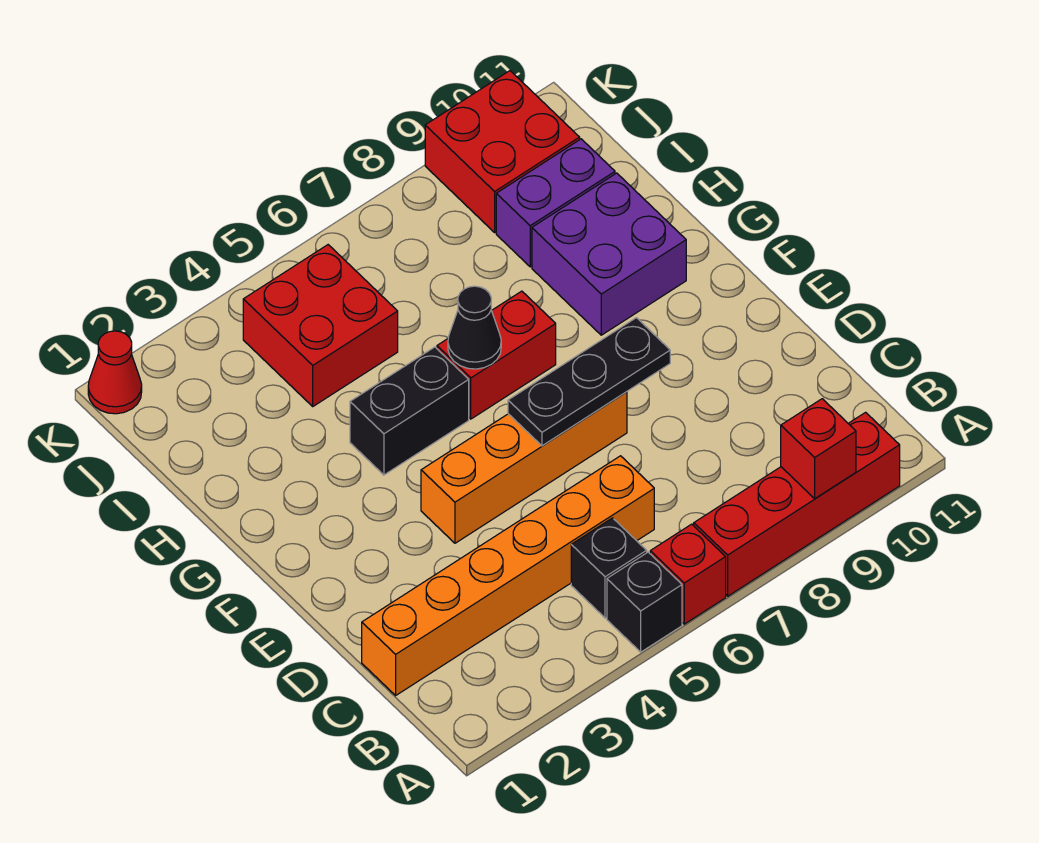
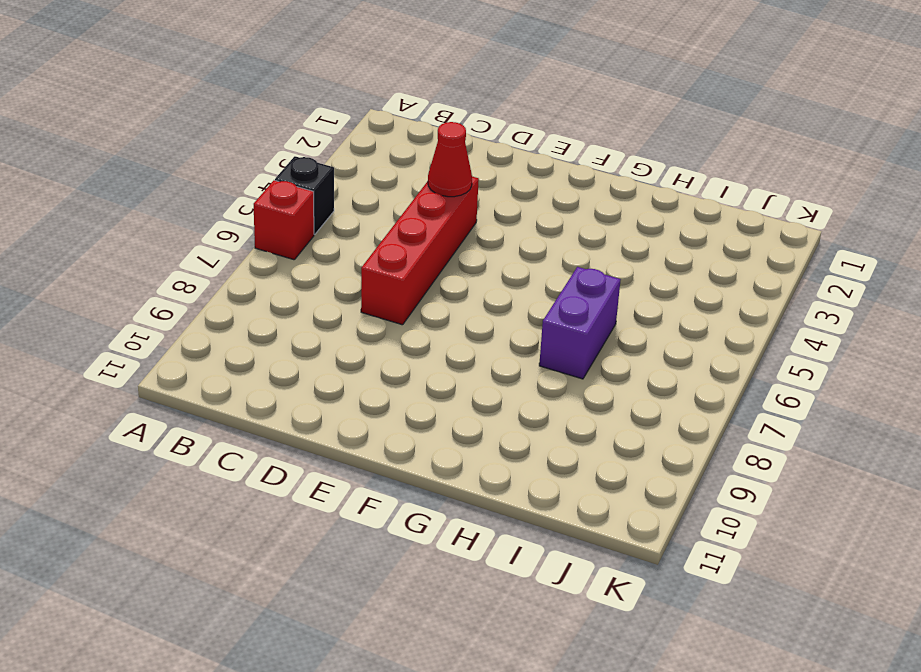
red 1x4 brick [361,177,479,325] -> red 1x4 brick moved to [694,412,900,596]
red 1x1 cone [428,122,472,197] -> red 1x1 cone moved to [88,331,142,414]
purple 1x2 brick [539,267,621,379] -> purple 1x2 brick moved to [496,139,615,267]
none -> black 1x1 brick [571,518,647,618]
none -> orange 1x6 brick [362,456,654,695]
none -> orange 1x4 brick [421,392,627,543]

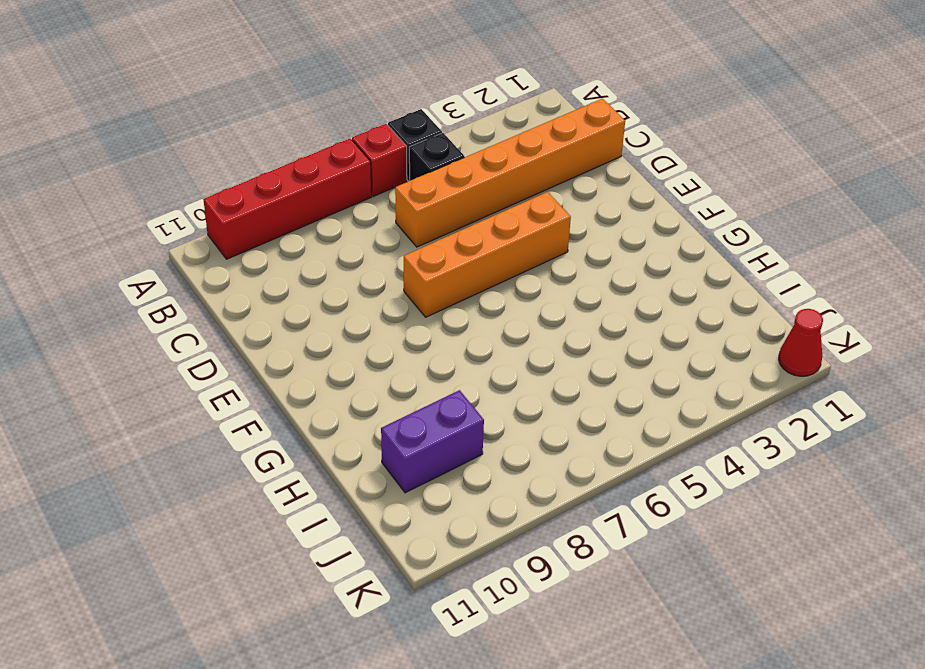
none -> black 1x2 brick [350,347,469,475]
none -> red 1x2 brick [437,291,556,419]
none -> purple 2x2 brick [532,173,686,335]

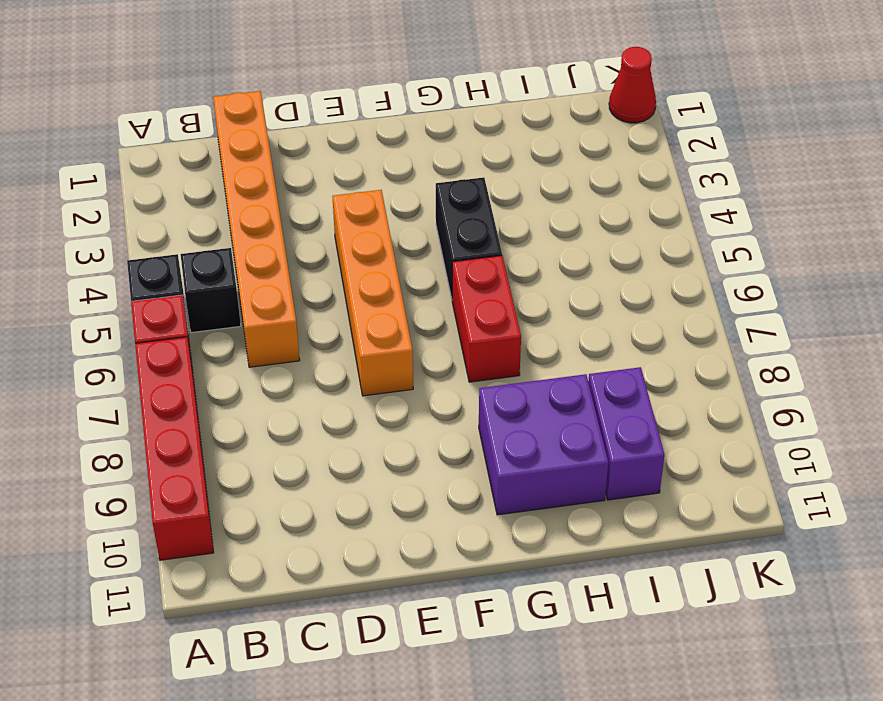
none -> red 2x2 brick [243,245,398,406]
none -> red 2x2 brick [425,71,580,232]
none -> red 1x1 brick [781,399,856,498]

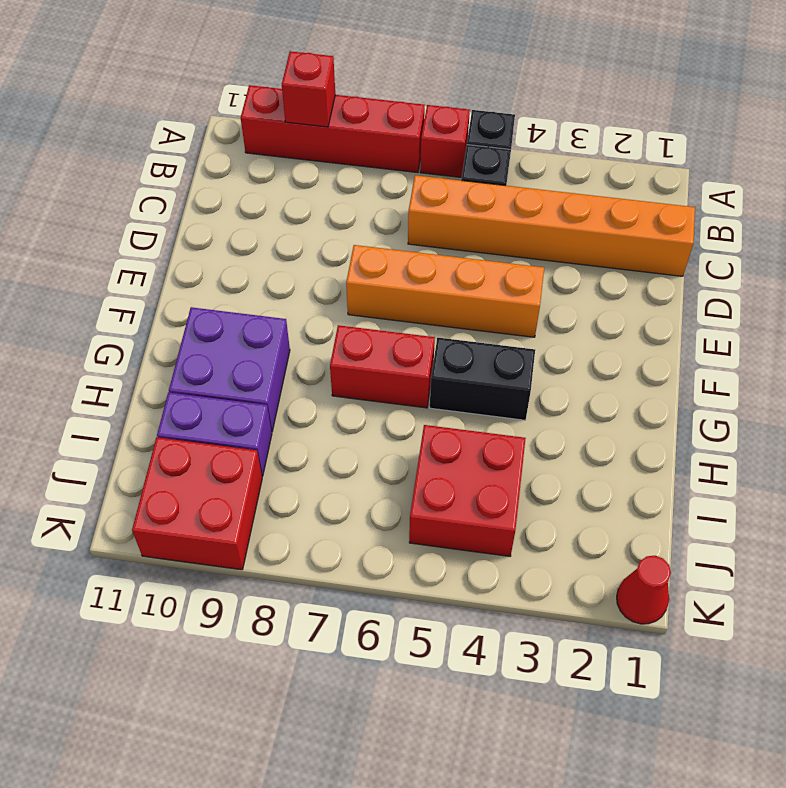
none -> black 1x3 plate [508,318,670,446]
none -> black 1x1 cone [448,286,501,369]

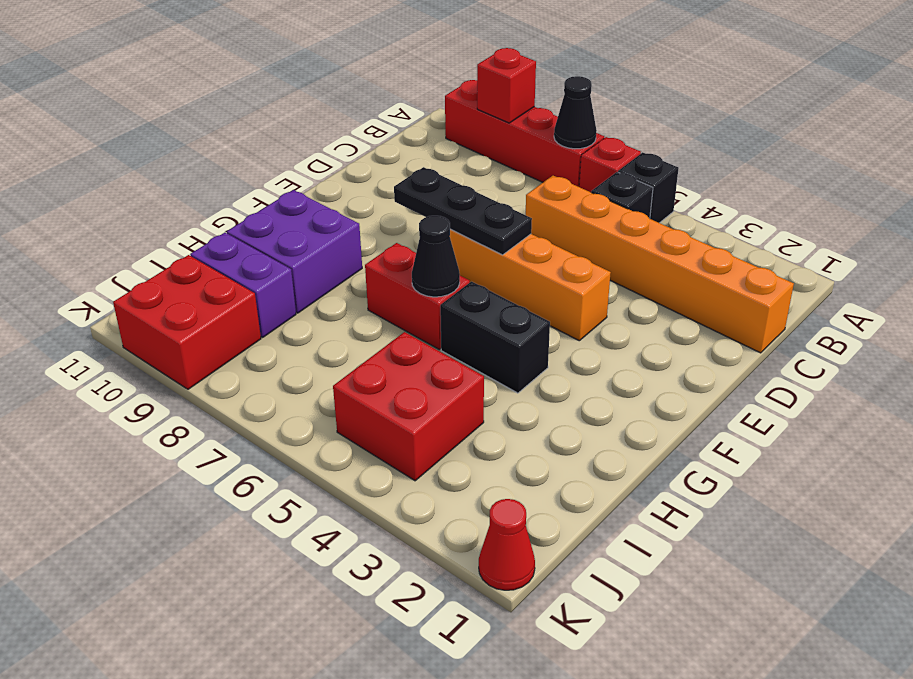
black 1x1 cone [554,76,597,149] -> none

